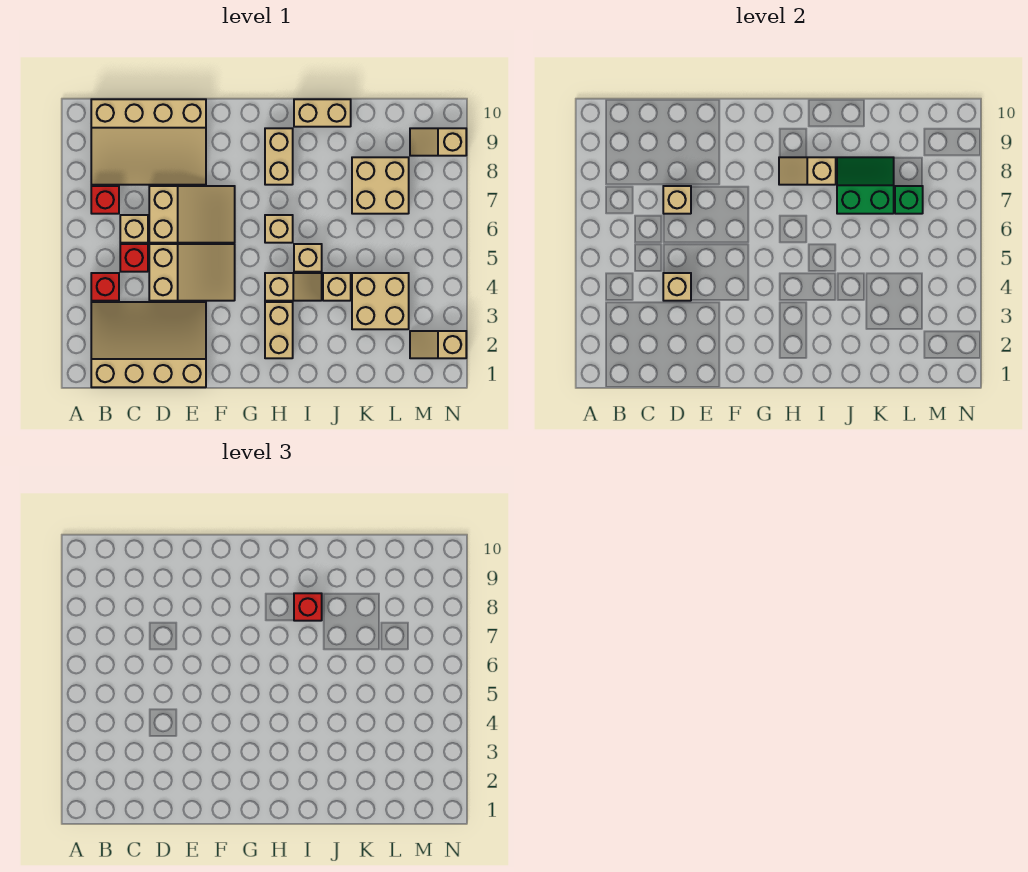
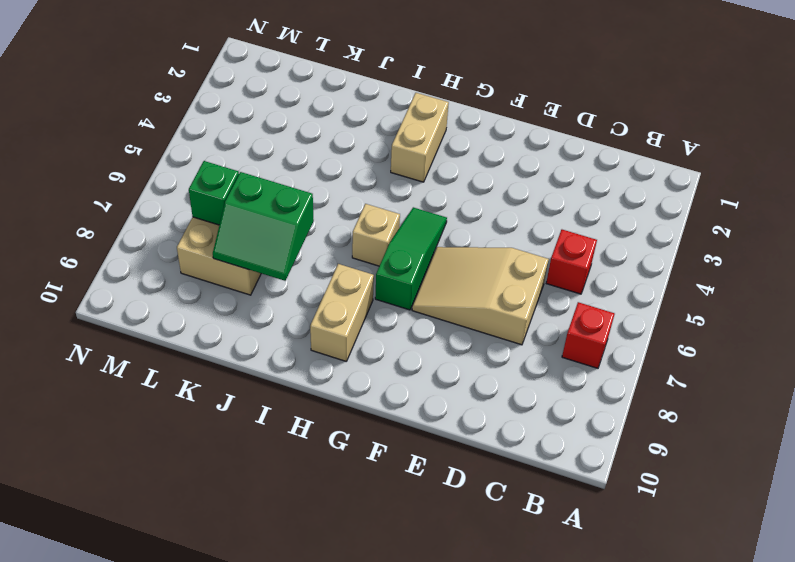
green 1x3 slope [375,207,447,310] -> none
none -> tan 3x4 slope [91,302,206,387]
none -> red 1x1 brick [91,273,119,301]
none -> tan 3x4 slope [91,99,206,185]

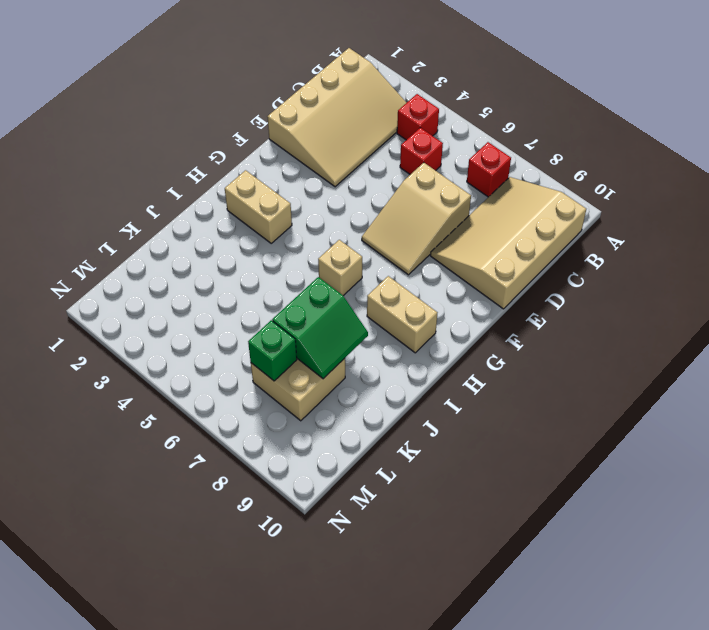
none -> tan 1x1 brick [120,215,148,243]
none -> tan 2x3 slope [149,244,235,301]
none -> tan 1x2 slope [265,273,322,301]

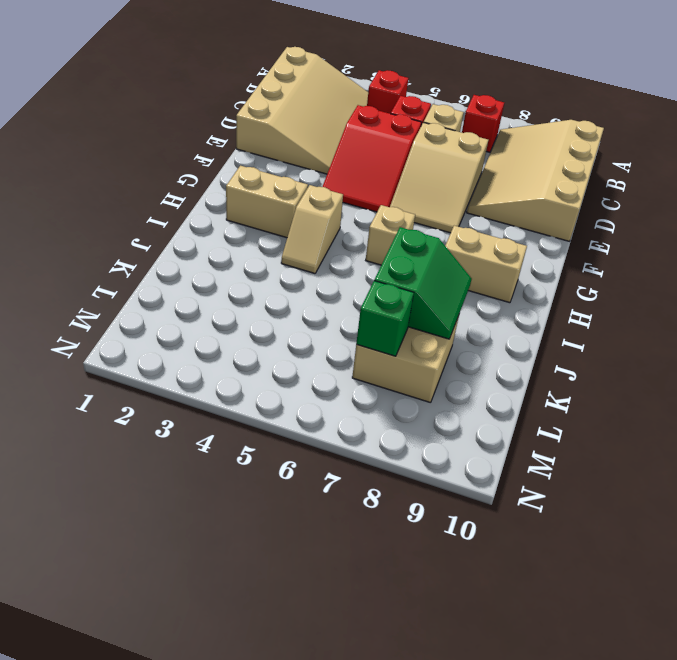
red 2x3 slope [323,105,422,212] -> tan 2x3 slope [149,244,235,301]
none -> tan 1x1 brick [294,244,322,272]
none -> tan 1x2 brick [294,99,351,127]
none -> tan 1x1 brick [323,273,351,301]

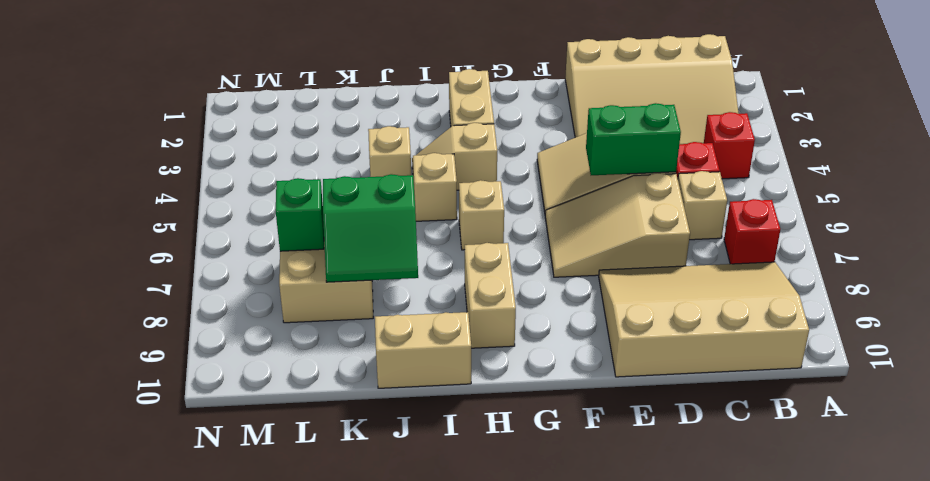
green 1x2 brick [586,103,681,175] -> none
none -> tan 2x2 brick [352,273,409,329]
none -> tan 1x2 slope [410,331,466,358]
none -> tan 1x2 slope [410,128,466,156]

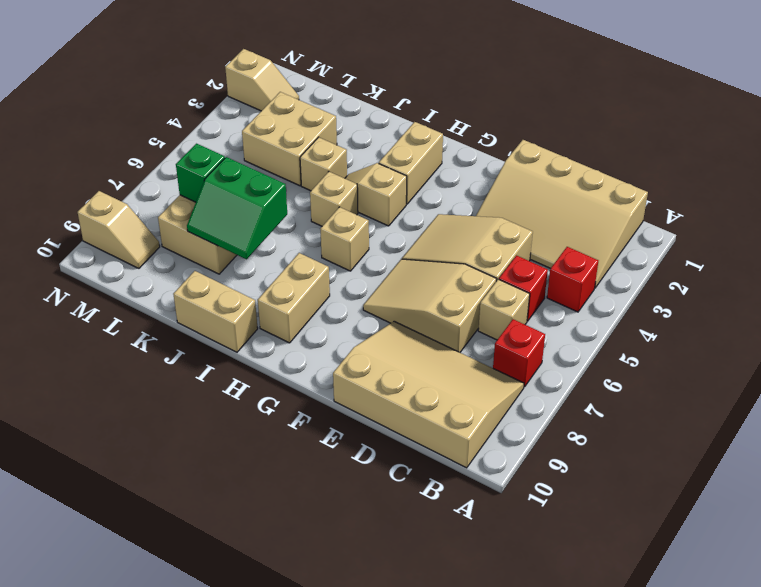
none -> tan 1x1 brick [663,273,691,301]
none -> tan 1x1 brick [663,186,691,214]
none -> tan 1x2 slope [779,157,836,185]

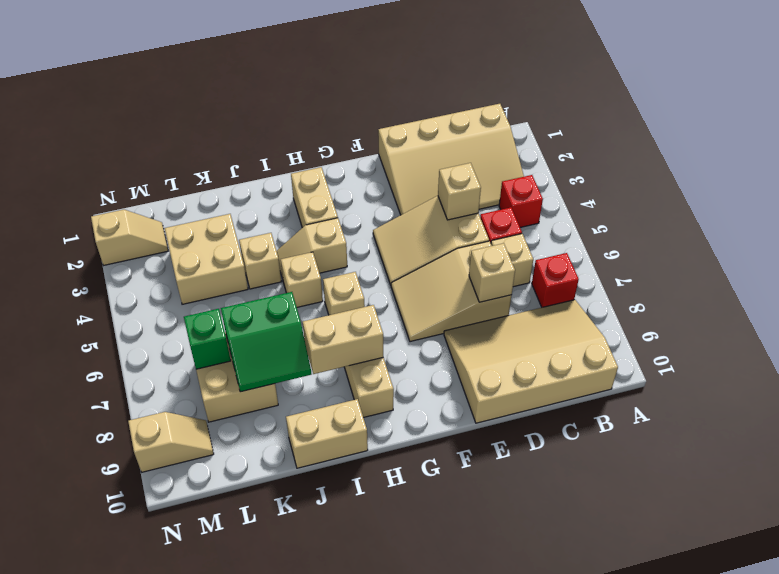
tan 1x2 brick [303,305,383,374] -> tan 1x2 slope [779,157,836,185]
none -> red 1x1 brick [294,593,322,621]

